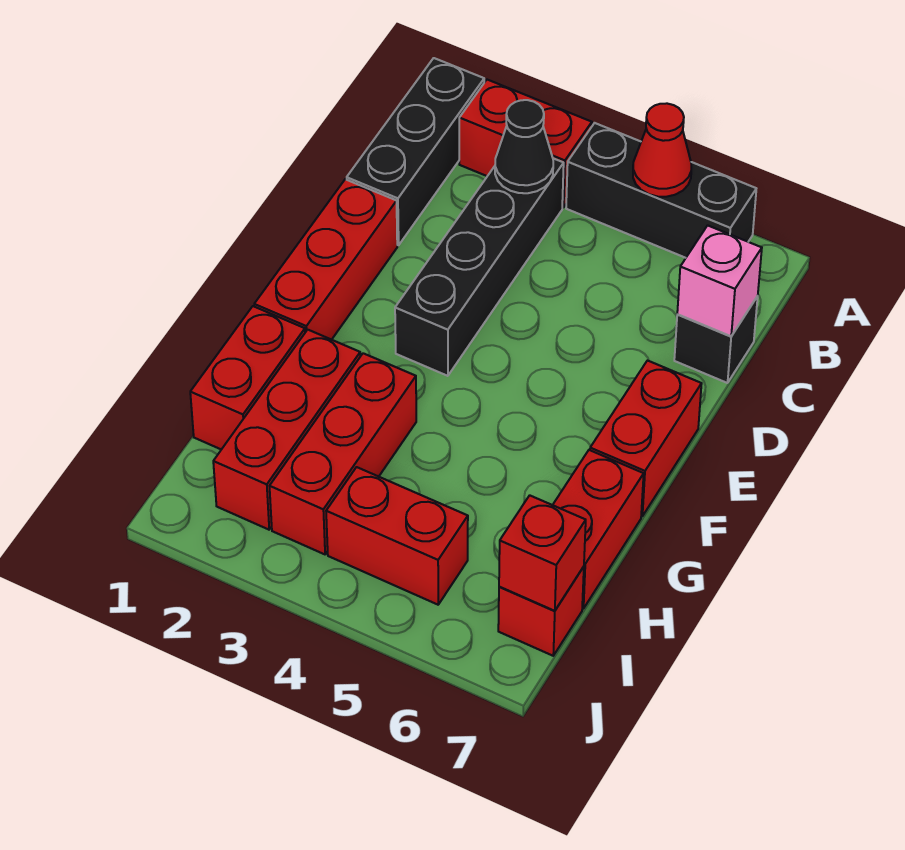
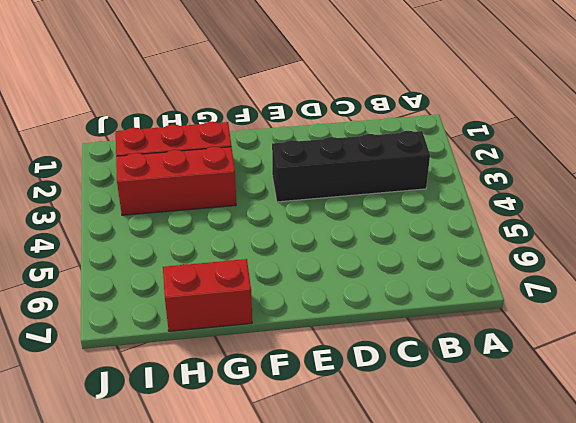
none -> black 1x3 brick [347,58,484,245]
none -> red 1x2 brick [459,80,592,208]
none -> black 1x3 brick [566,123,756,258]

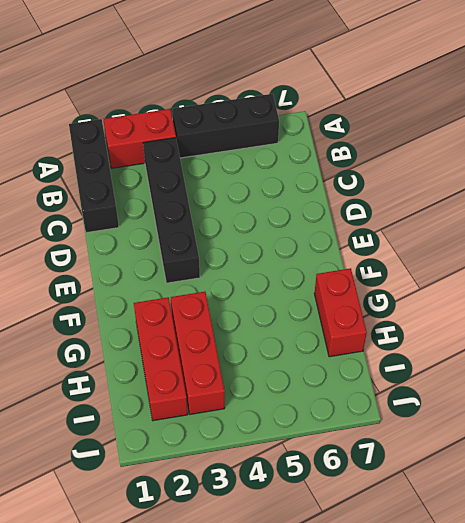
none -> black 1x1 brick [674,296,758,383]
none -> red 1x3 brick [254,179,397,340]
none -> red 1x2 brick [590,361,702,516]

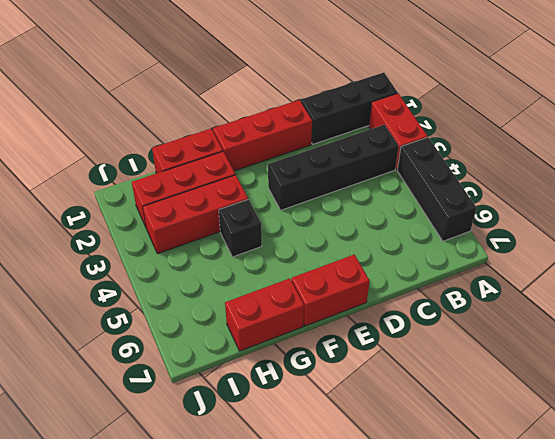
black 1x1 brick [219,199,262,257] -> black 1x1 brick moved to [674,296,758,383]
none -> red 1x2 brick [326,467,468,605]
none -> red 1x1 brick [498,567,584,656]
none -> red 1x1 cone [633,103,691,197]

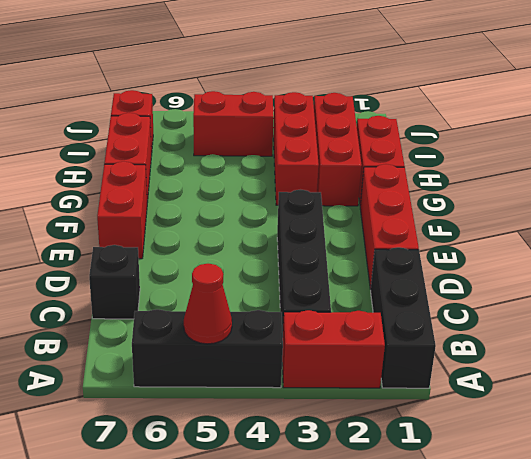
none -> black 1x1 cone [495,100,553,193]
none -> pink 1x1 brick [677,225,762,336]
none -> red 1x1 brick [499,495,586,611]

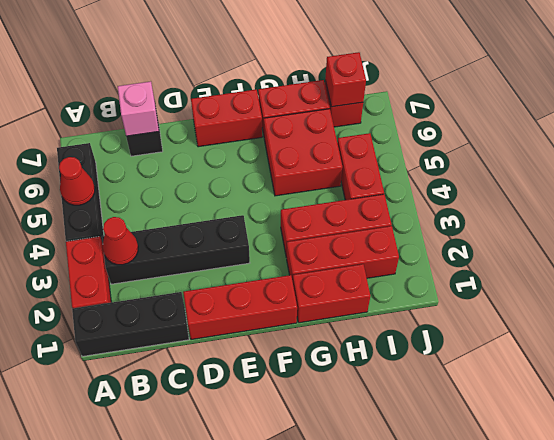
red 1x1 cone [103,217,138,265] -> black 1x1 cone [495,100,553,193]
red 2x2 brick [264,109,343,196] -> none

